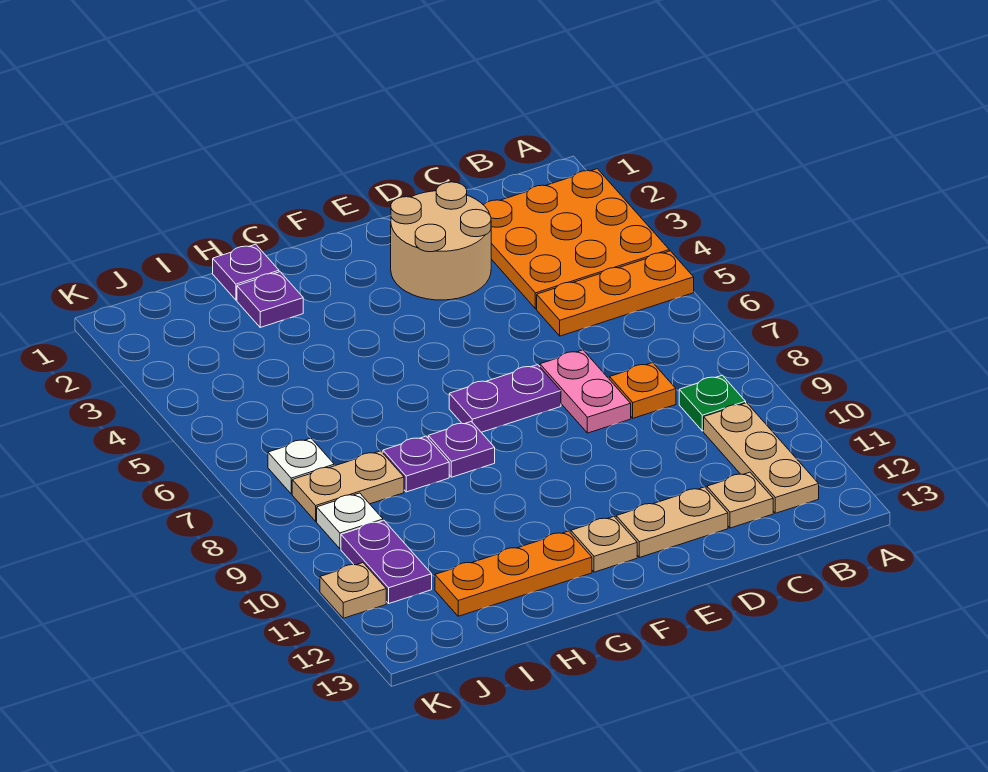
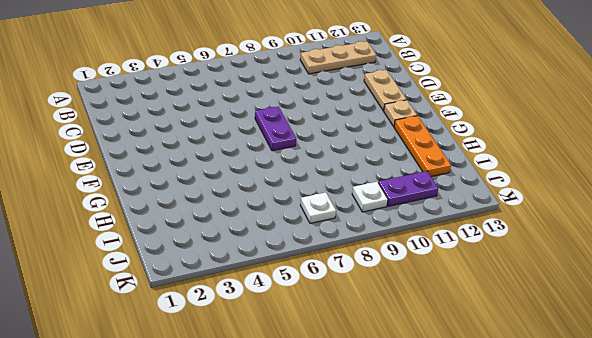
none -> orange 3x3 plate [484,169,669,309]
none -> orange 1x3 plate [537,251,694,336]
none -> green 1x1 plate [679,375,746,431]

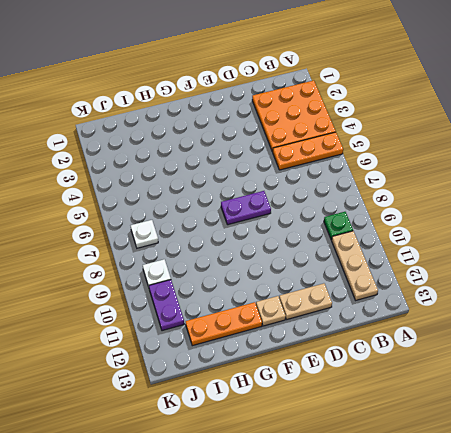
none -> orange 1x1 plate [610,363,676,418]
none -> tan 1x1 plate [707,472,773,528]
none -> tan 2x2 round brick [391,182,491,300]

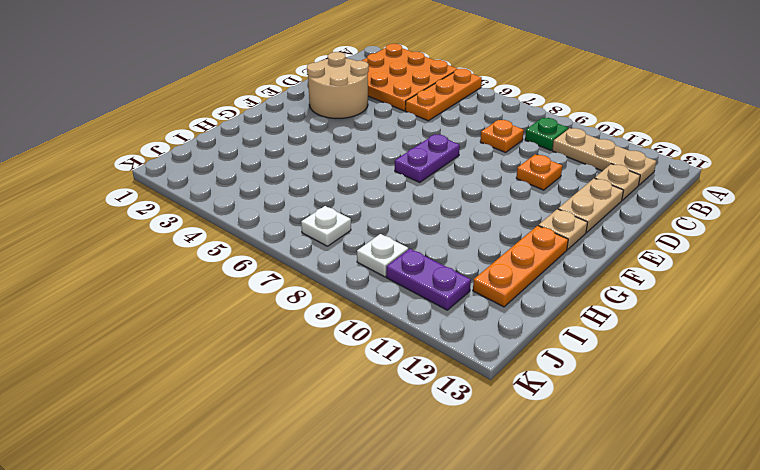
orange 1x1 plate [516,154,562,190] -> none
none -> pink 1x2 plate [540,350,631,433]
none -> purple 1x1 plate [428,421,495,477]
none -> purple 1x1 plate [213,244,279,300]

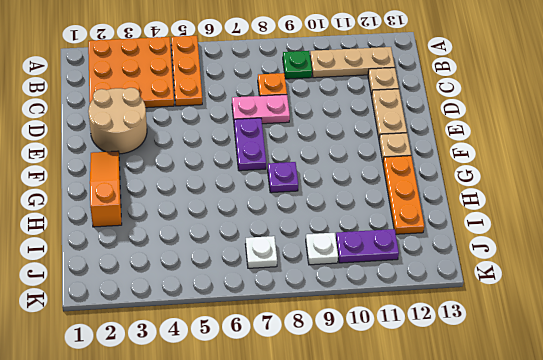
orange 1x3 slope [90,151,122,227] -> purple 1x1 plate [237,272,303,327]
none -> purple 1x1 plate [213,244,279,300]
none -> purple 1x1 plate [383,436,449,492]
none -> tan 1x2 plate [292,451,404,521]

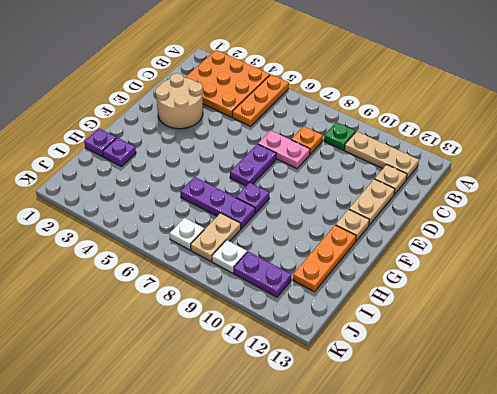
purple 1x3 plate [180,177,255,229] -> purple 1x1 plate [383,436,449,492]
none -> tan 1x1 plate [320,563,386,618]

